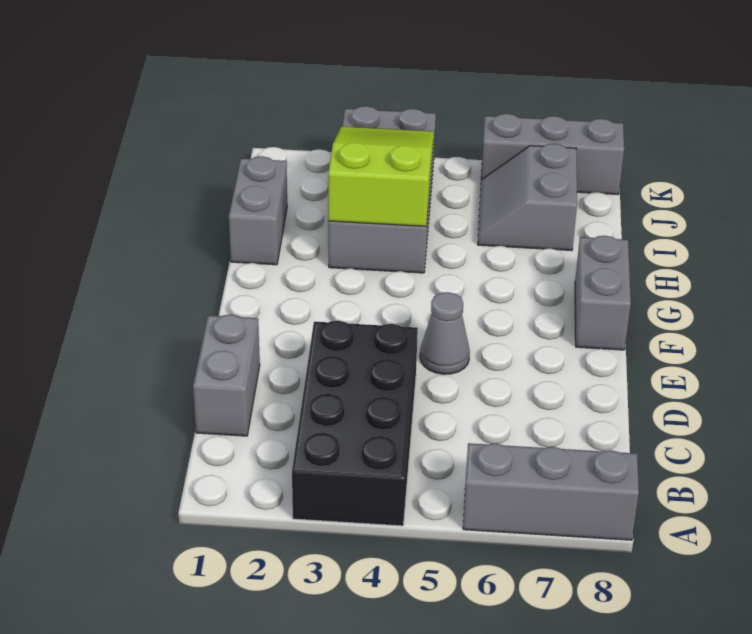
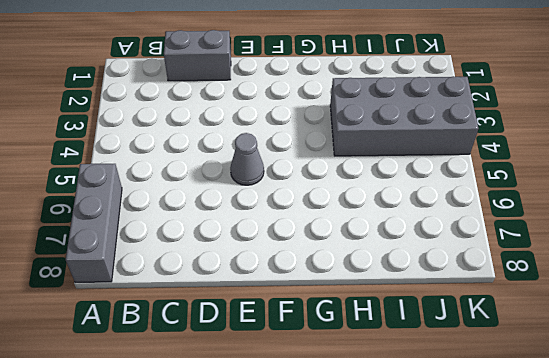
none -> black 2x4 brick [292,321,418,526]
none -> grey 1x2 brick [575,236,631,350]

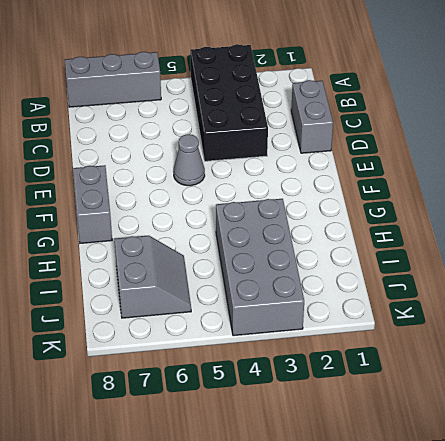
none -> grey 1x2 brick [229,156,287,265]
none -> grey 1x3 brick [481,114,624,195]

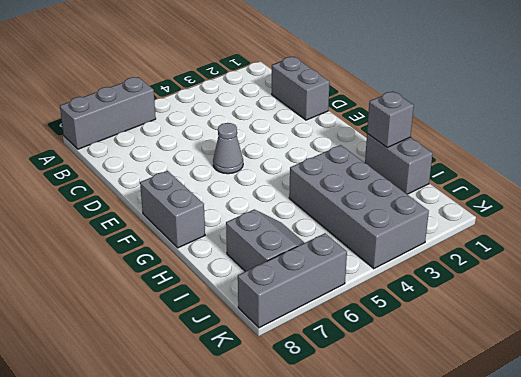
grey 1x1 brick [367,91,414,147] -> none
none -> black 2x4 brick [292,321,418,526]
none -> lime 2x3 slope [328,127,434,227]

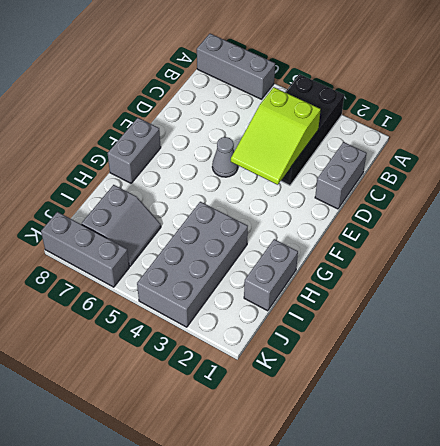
lime 2x3 slope [231,87,321,185] -> lime 2x3 slope moved to [328,127,434,227]

